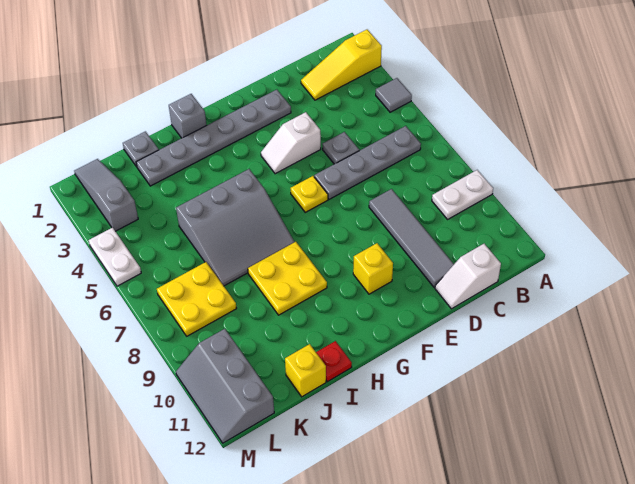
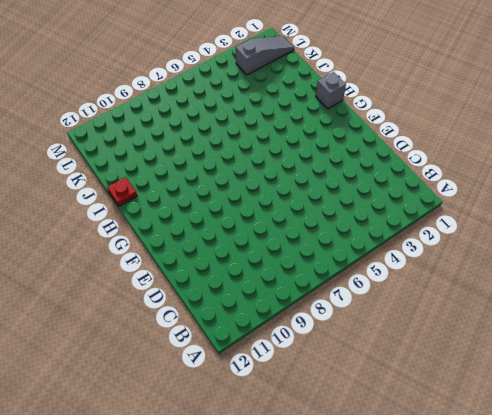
none -> yellow 1x3 slope [301,30,382,100]
none -> grey 1x1 tile [376,78,412,112]
none -> white 1x2 plate [432,170,493,219]

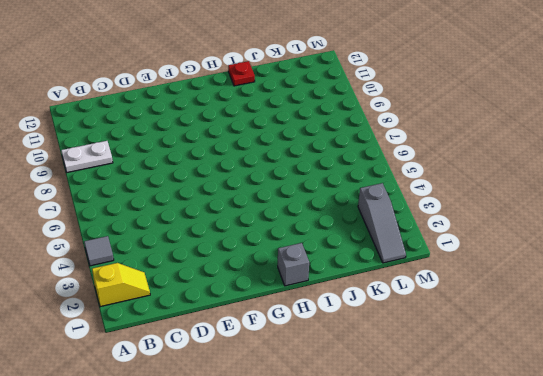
yellow 1x2 slope [92,263,150,307] -> yellow 1x3 slope [301,30,382,100]
none -> grey 1x4 plate [314,126,421,199]
none -> white 1x2 slope [435,244,501,309]
none -> grey 1x1 plate [323,132,359,164]

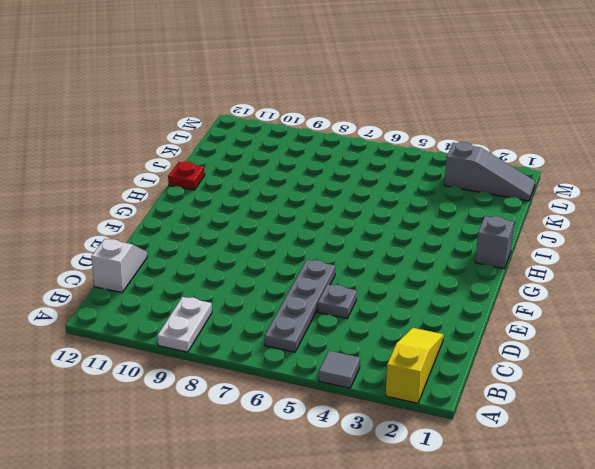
none -> grey 1x4 tile [369,189,454,287]
none -> grey 1x6 plate [136,90,291,186]
none -> white 1x2 slope [261,112,321,174]

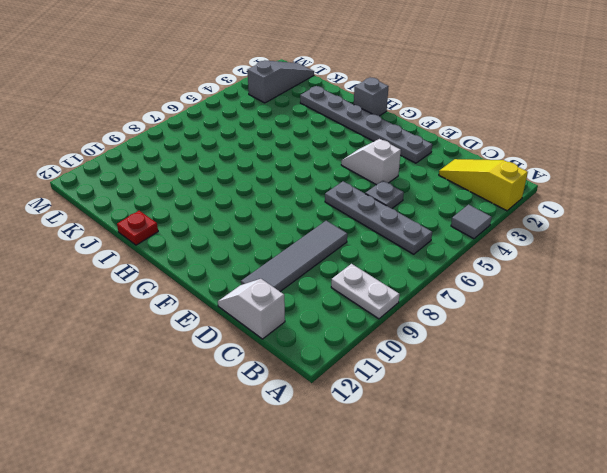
none -> yellow 1x1 plate [291,176,328,212]
none -> yellow 1x1 brick [353,243,393,294]
none -> grey 3x3 slope [176,169,294,286]

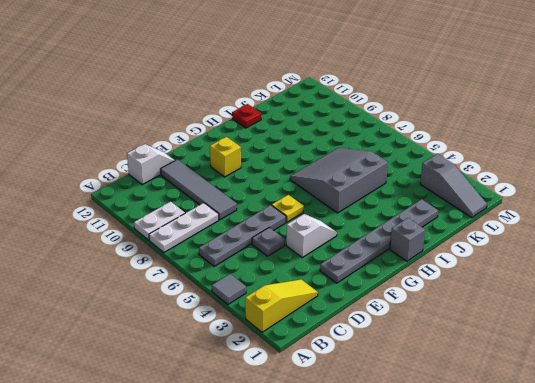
white 1x3 plate [149,203,219,252] -> none
none -> yellow 2x2 plate [248,242,327,315]
none -> grey 1x1 plate [123,131,159,167]
none -> yellow 1x1 brick [285,344,326,397]

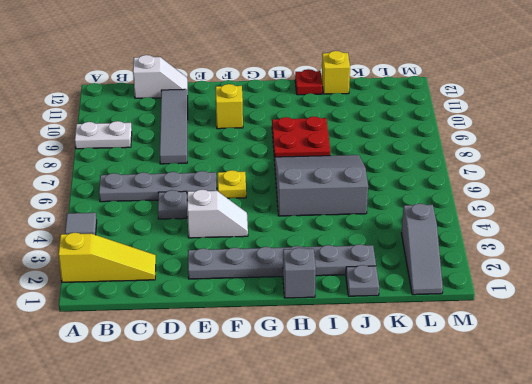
red 2x2 plate [272,117,330,161] -> yellow 2x2 plate [248,242,327,315]
none -> yellow 2x2 plate [157,262,237,336]
none -> grey 2x3 slope [176,329,274,443]
none -> white 1x2 plate [89,228,141,286]

